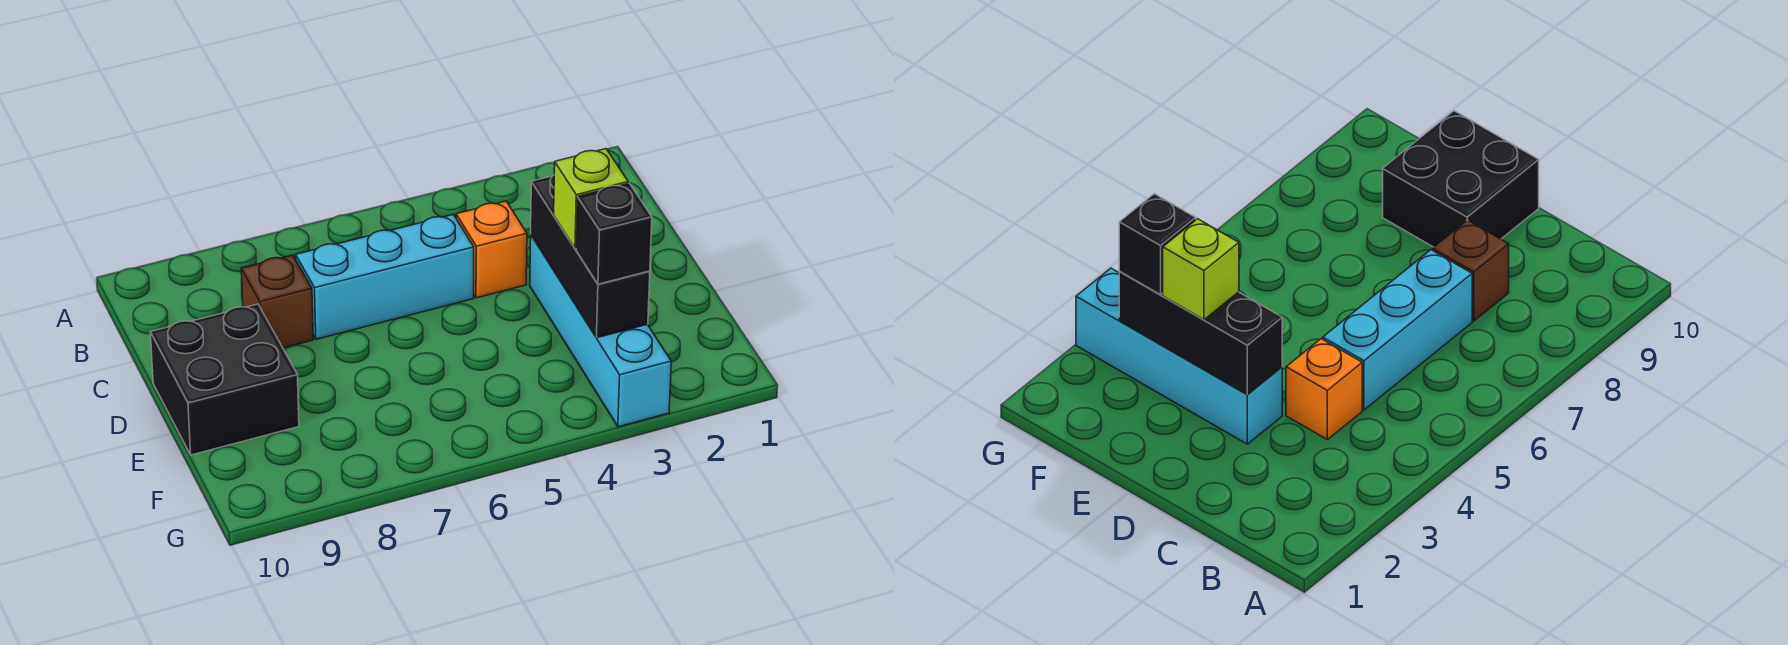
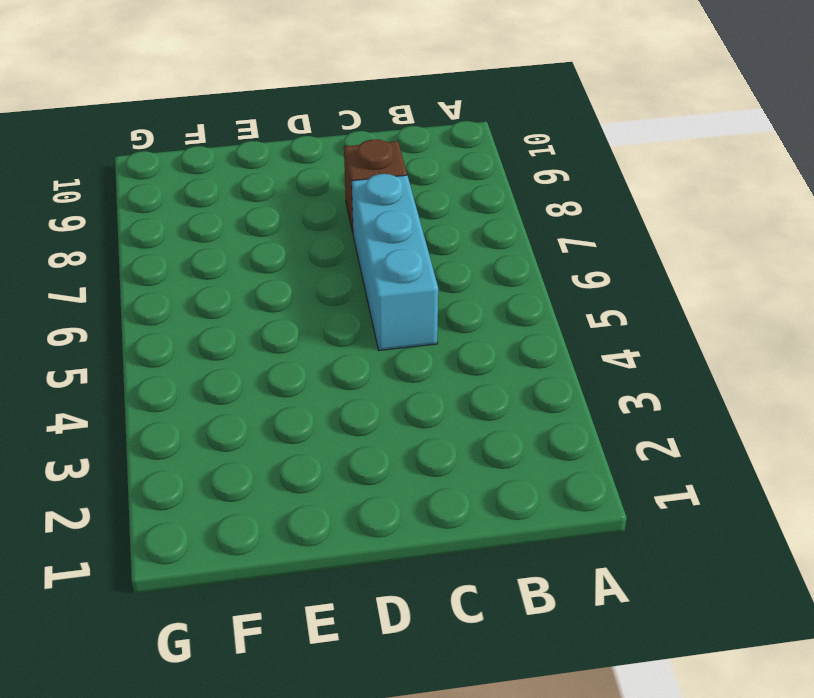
none -> orange 1x1 brick [456,201,527,298]
none -> cyan 1x4 brick [530,236,671,427]

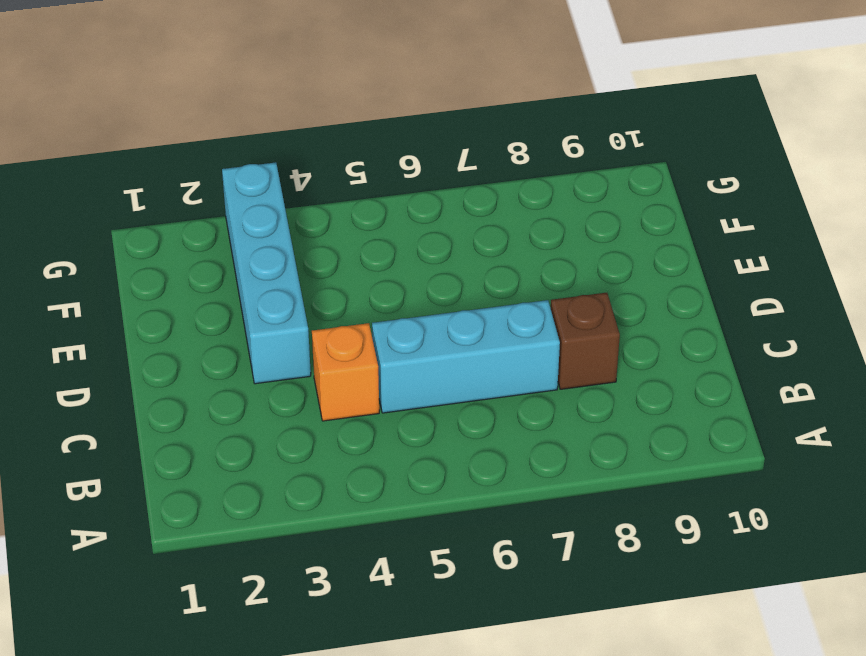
none -> black 2x2 brick [150,304,299,455]
none -> black 1x3 brick [531,175,650,338]

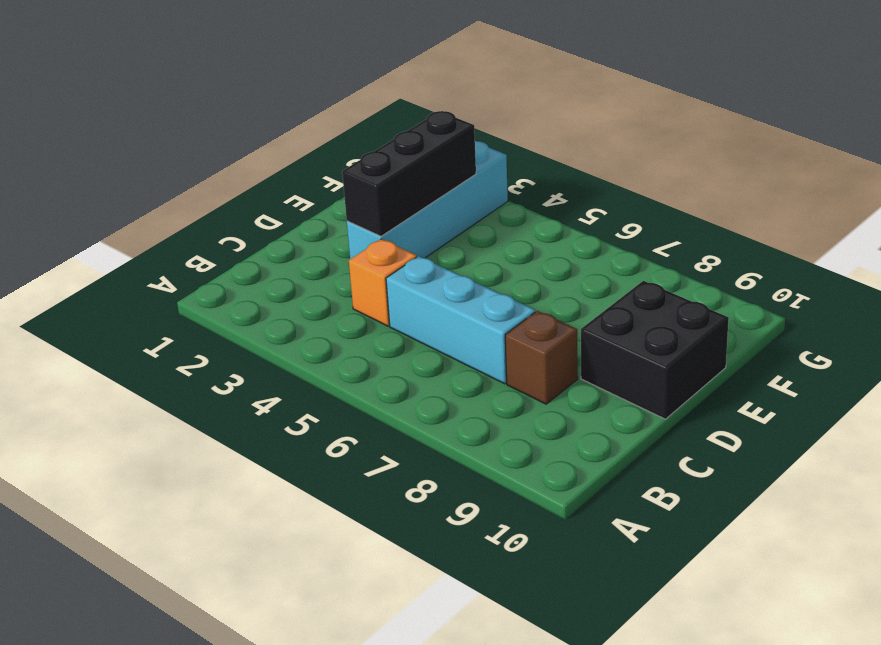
none -> lime 1x1 brick [554,149,628,249]
none -> black 1x1 brick [576,183,652,284]

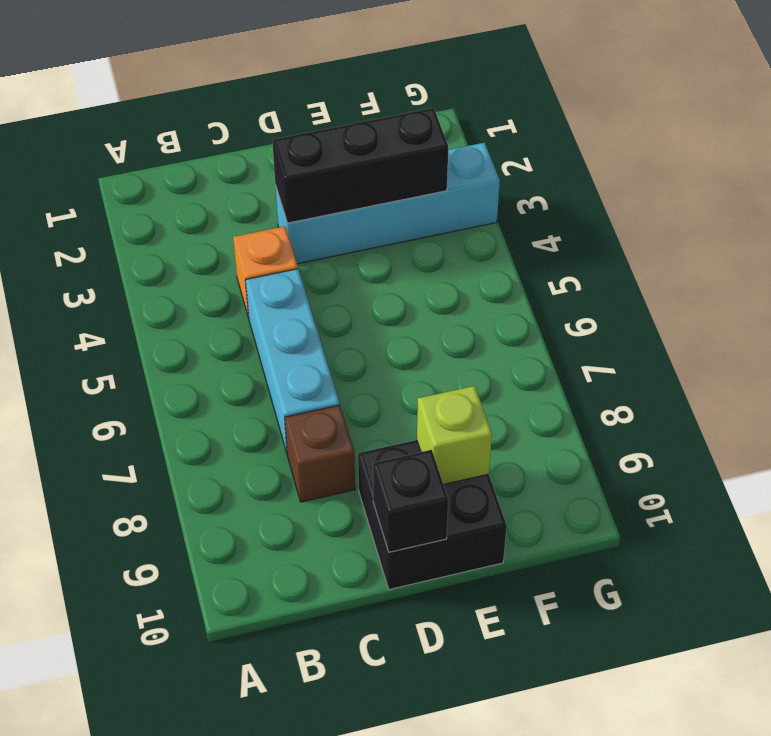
black 1x1 brick [373,450,448,552] -> black 1x1 brick moved to [576,183,652,284]
lime 1x1 brick [417,386,492,484] -> lime 1x1 brick moved to [554,149,628,249]

